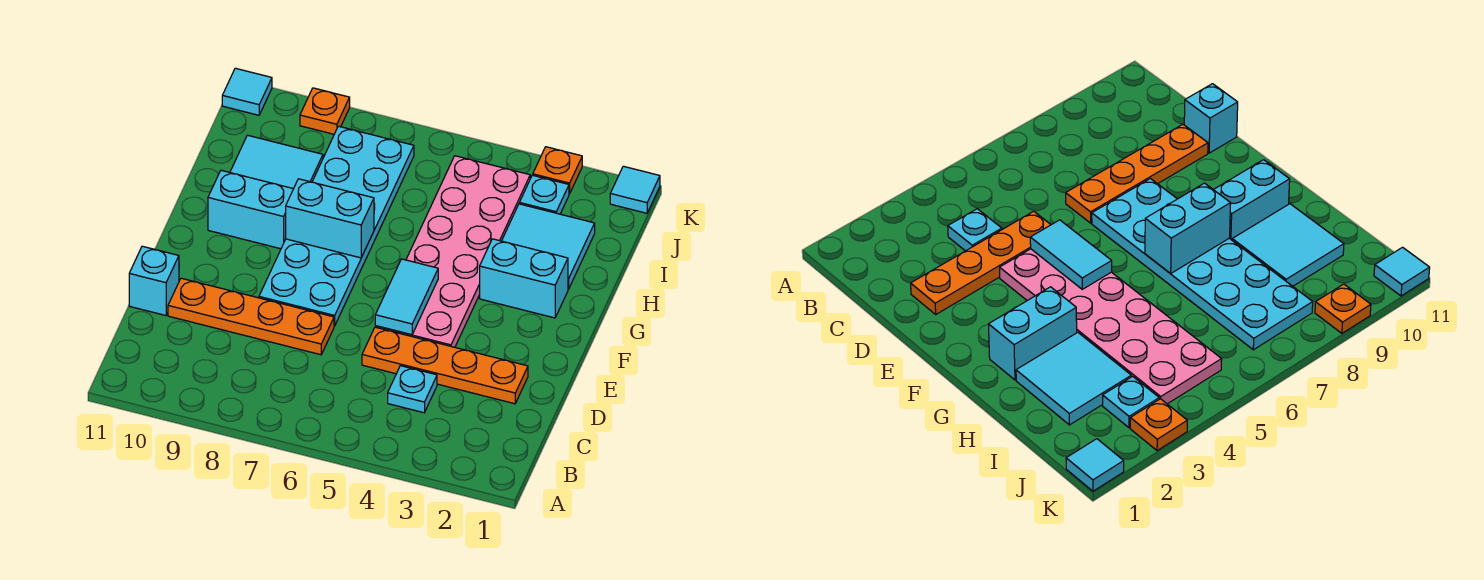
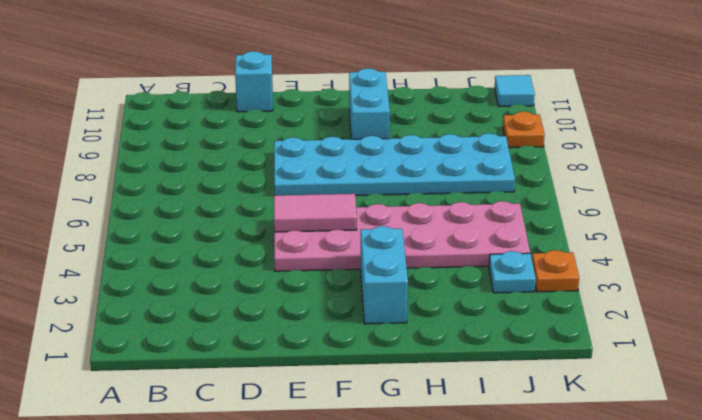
pink 1x2 tile [274,194,357,232] -> cyan 1x2 tile [375,259,438,335]
none -> cyan 1x1 plate [388,366,437,413]
none -> orange 1x4 plate [362,327,528,404]
none -> orange 1x4 plate [168,278,334,355]

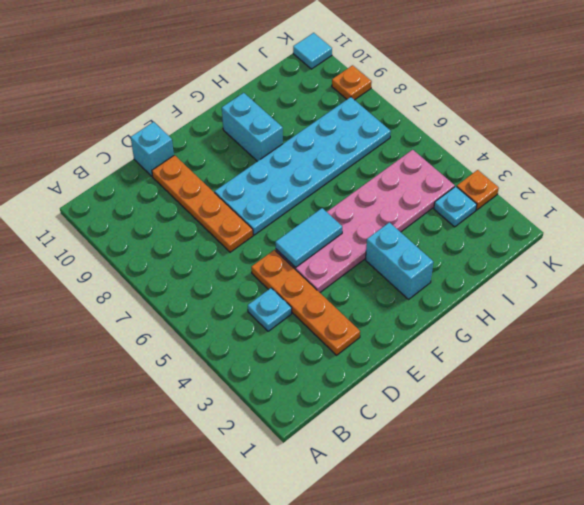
none -> cyan 2x2 tile [502,204,595,289]
none -> cyan 2x2 tile [230,135,323,189]
none -> cyan 1x1 tile [610,166,660,213]

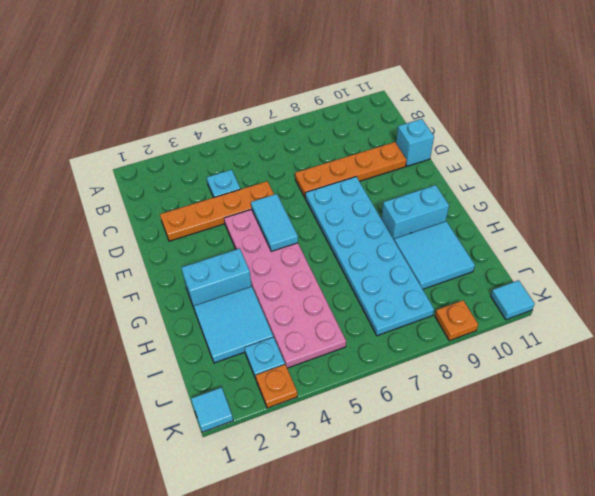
none -> cyan 1x2 brick [286,179,374,258]

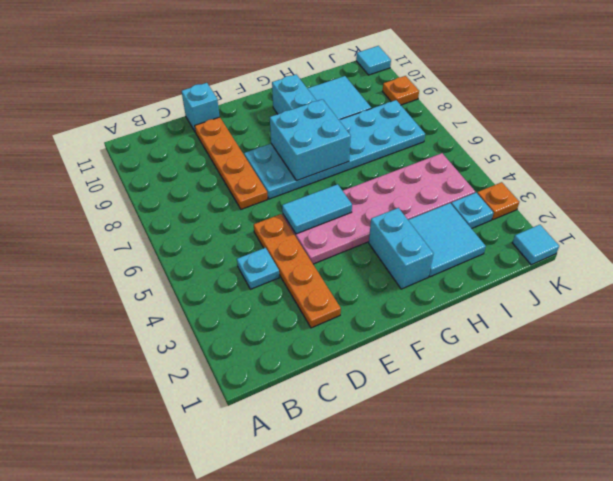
cyan 2x2 brick [270,99,351,181] -> cyan 1x2 brick [286,179,374,258]

